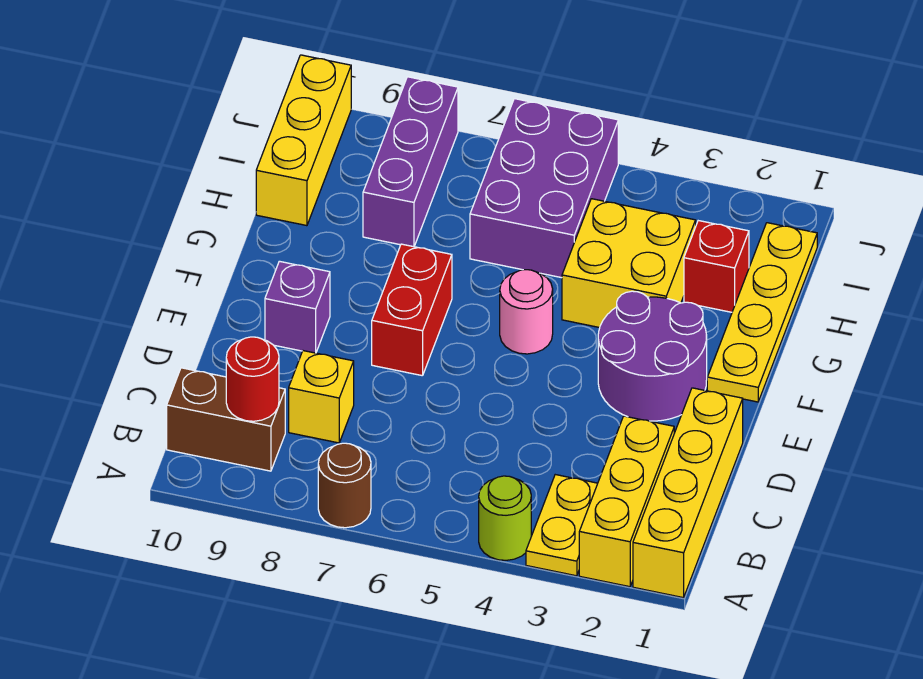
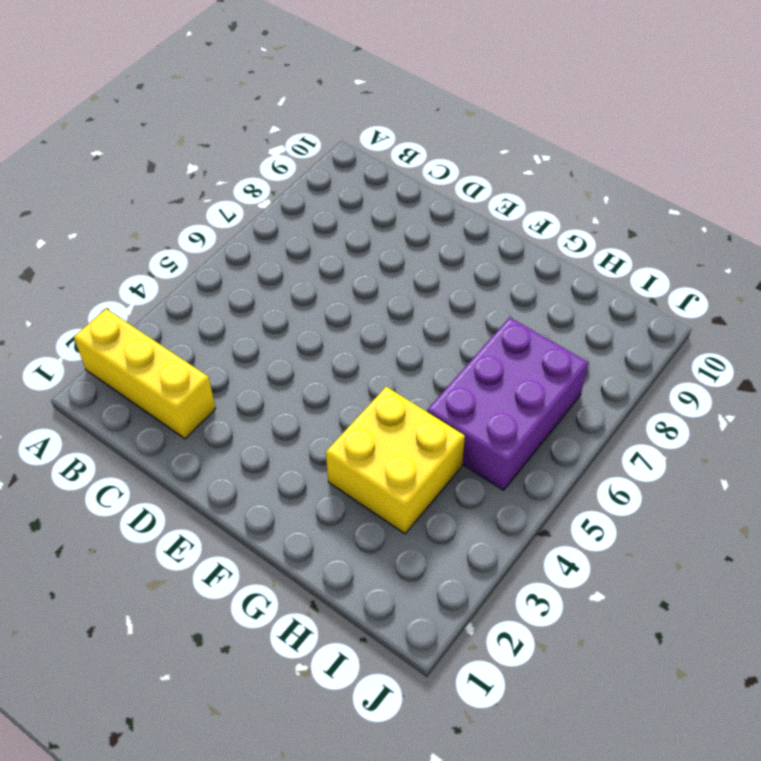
purple 2x3 brick [427,317,588,490] -> purple 2x3 brick turned to [470,99,618,278]
none -> yellow 1x4 brick [633,388,743,598]
none -> yellow 1x2 plate [526,475,598,576]
none -> lime 1x1 round brick [479,476,531,560]

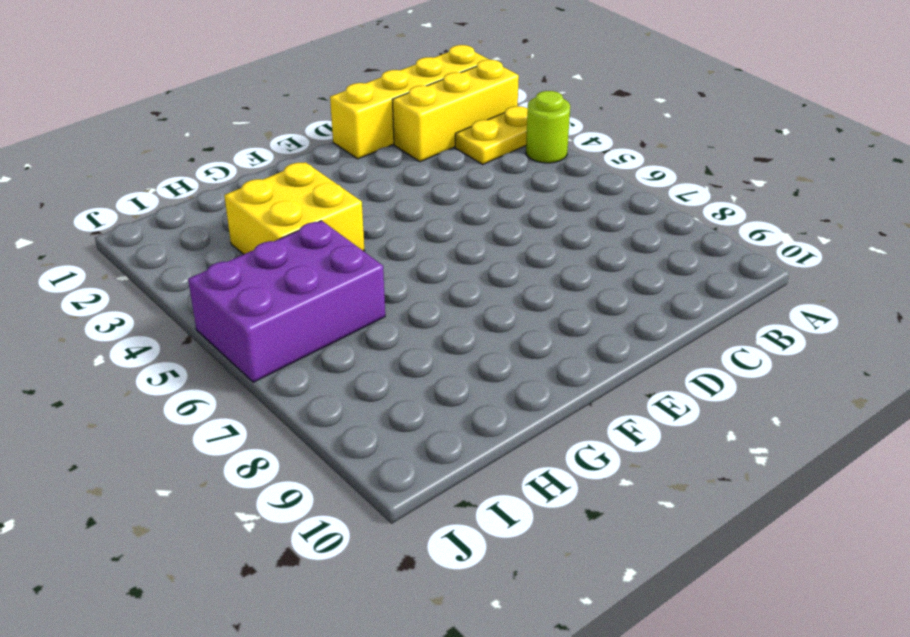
none -> brown 1x1 round brick [318,443,371,528]
none -> brown 1x2 brick [167,368,285,471]
none -> yellow 1x1 brick [289,351,354,443]

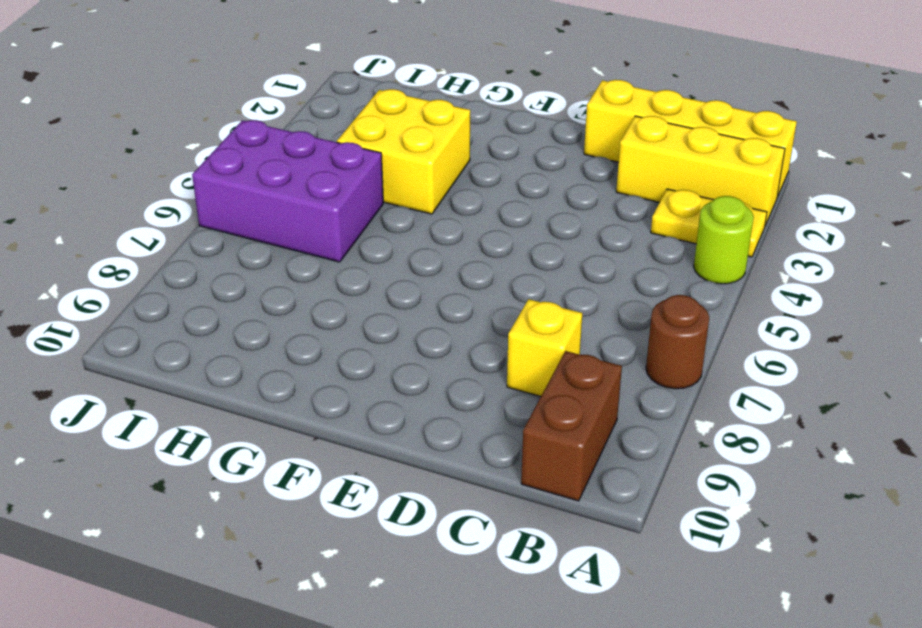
none -> purple 2x2 round brick [598,291,707,421]
none -> red 1x2 brick [372,244,452,376]
none -> purple 1x1 brick [265,261,330,353]

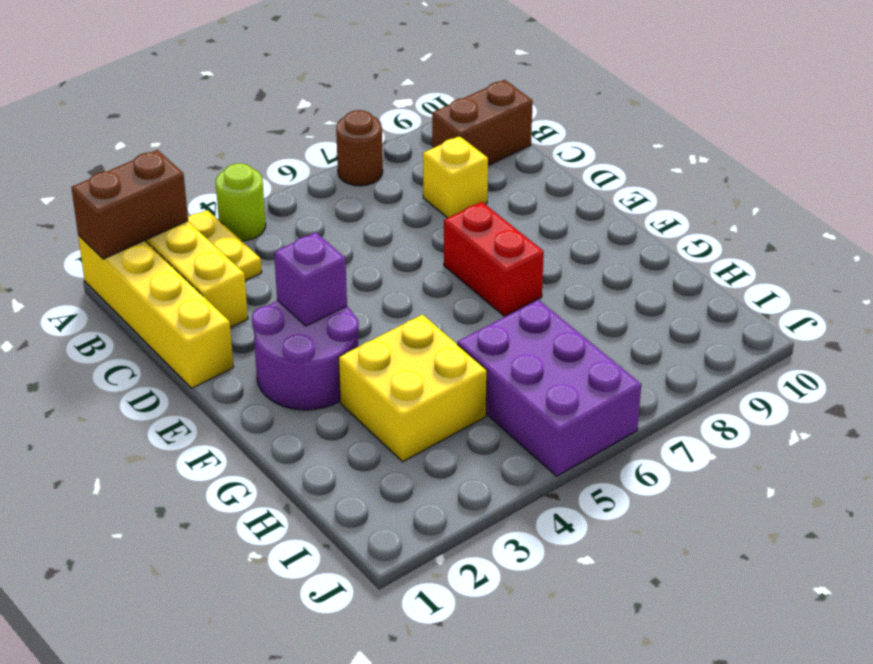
brown 1x2 brick [71,150,188,259] -> none
purple 1x1 brick [274,232,347,326] -> purple 1x1 brick moved to [265,261,330,353]
none -> yellow 1x4 plate [707,223,817,402]
none -> pink 1x1 round brick [500,270,553,354]
none -> red 1x1 brick [684,221,749,312]

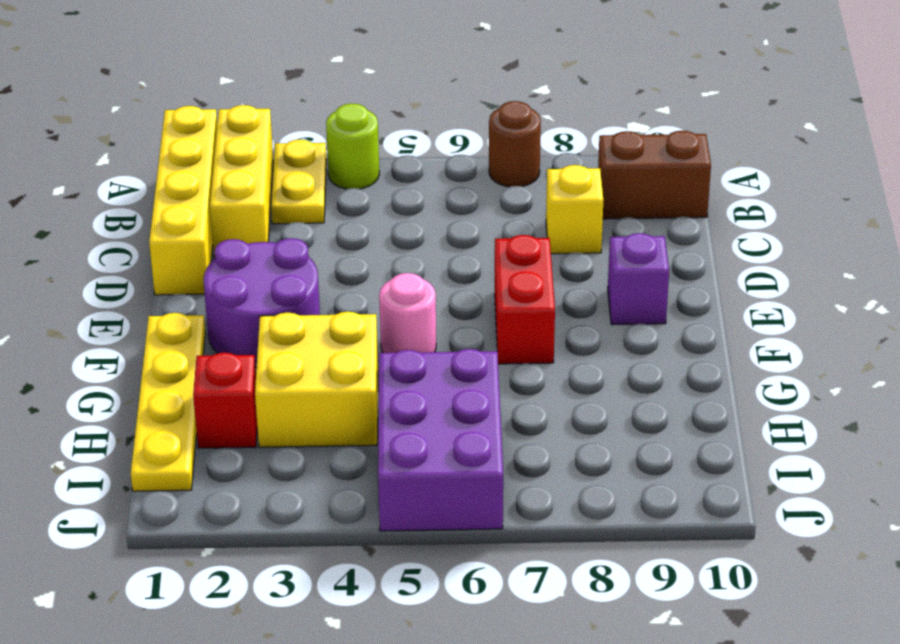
none -> purple 1x3 brick [363,77,458,247]
none -> yellow 1x3 brick [256,55,351,226]
none -> red 1x1 round brick [226,337,279,421]

